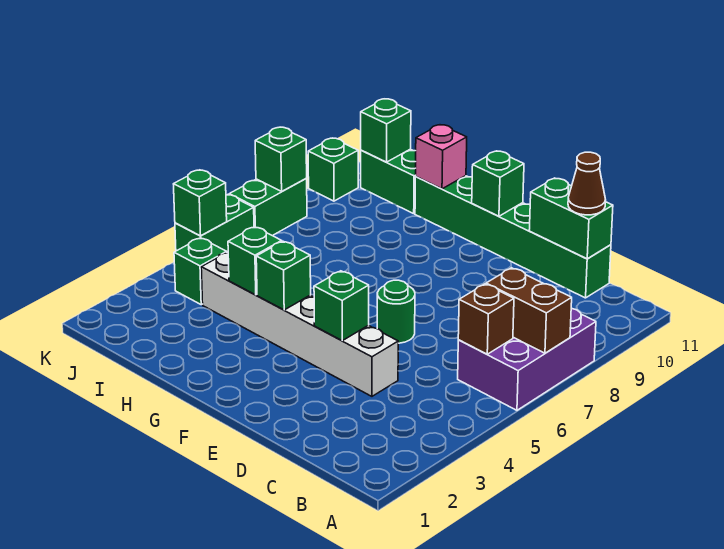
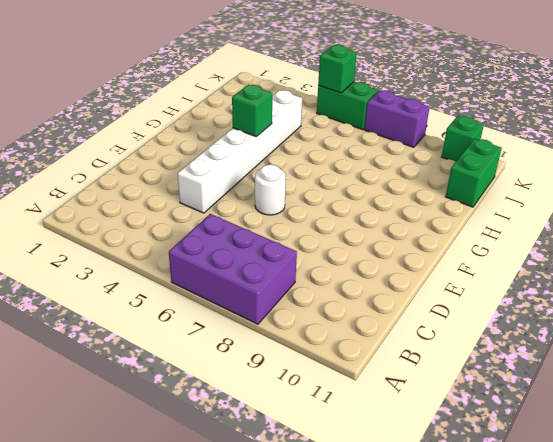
white 1x1 round brick [255,165,286,215] -> green 1x1 round brick [377,280,415,343]
purple 1x2 brick [365,90,430,147] -> green 1x2 brick [229,179,307,236]
none -> green 1x6 brick [415,176,611,298]
none -> green 1x1 brick [174,238,227,305]
none -> brown 1x2 brick [486,268,572,353]

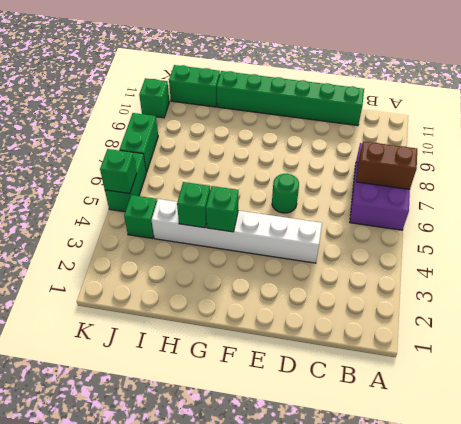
none -> brown 1x1 brick [458,284,514,354]
none -> green 1x2 brick [529,178,613,259]
none -> green 1x1 brick [314,271,369,341]

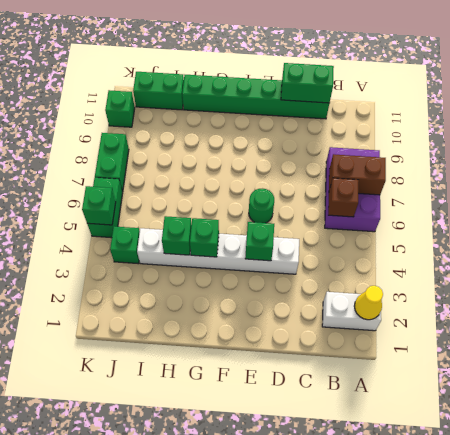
white 1x2 brick [322,292,381,331] -> none
yellow 1x1 cone [354,286,383,320] -> none
none -> green 1x1 brick [472,151,524,216]
none -> pink 1x1 brick [416,125,467,189]
none -> green 1x1 brick [361,99,411,162]

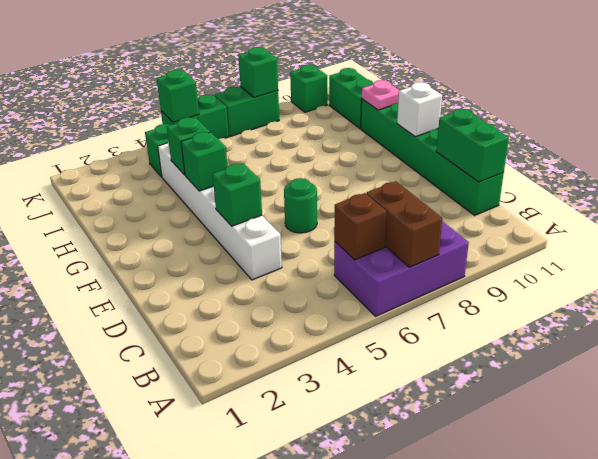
white 1x1 brick [397,82,442,137] -> green 1x1 brick [472,151,524,216]
pink 1x1 plate [362,80,399,110] -> pink 1x1 brick [416,125,467,189]
none -> green 1x1 brick [361,99,411,162]
none -> brown 1x1 cone [568,152,606,215]

